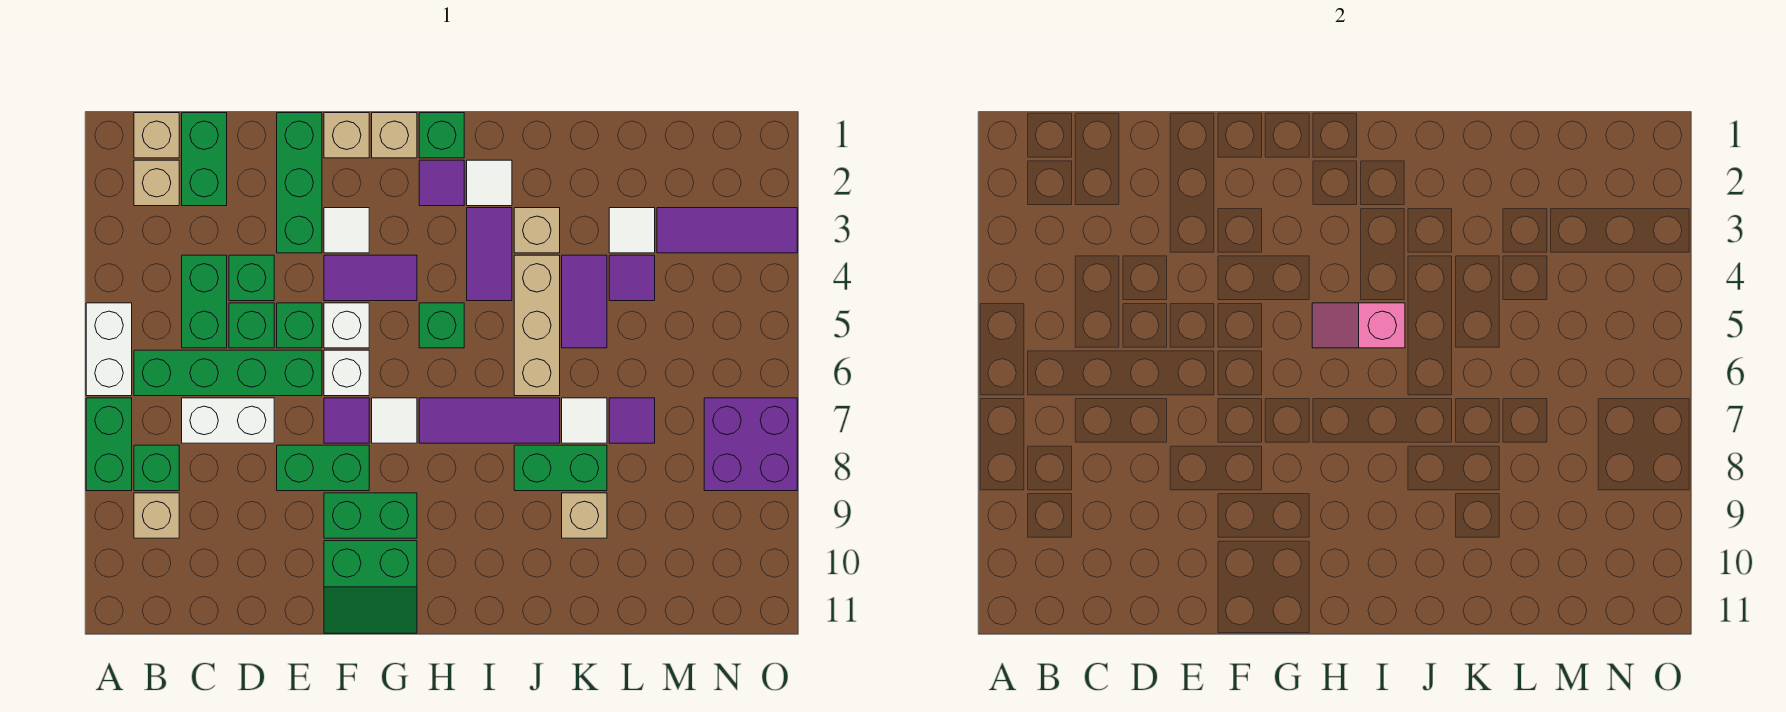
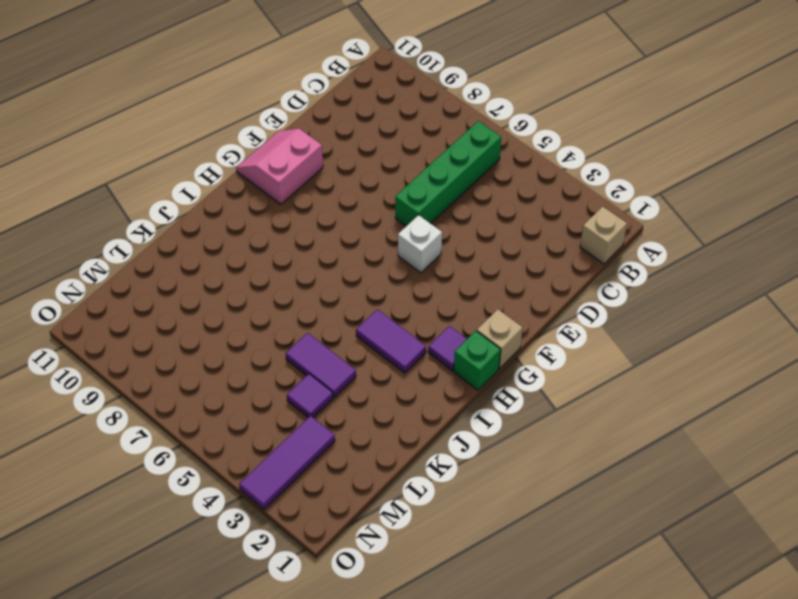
pink 2x2 slope [236,129,323,204] -> green 2x2 slope [324,541,417,633]
none -> white 1x2 brick [86,303,132,396]
none -> green 1x2 brick [86,398,132,491]
none -> tan 1x1 brick [134,160,179,206]
none -> green 1x1 brick [134,445,179,491]

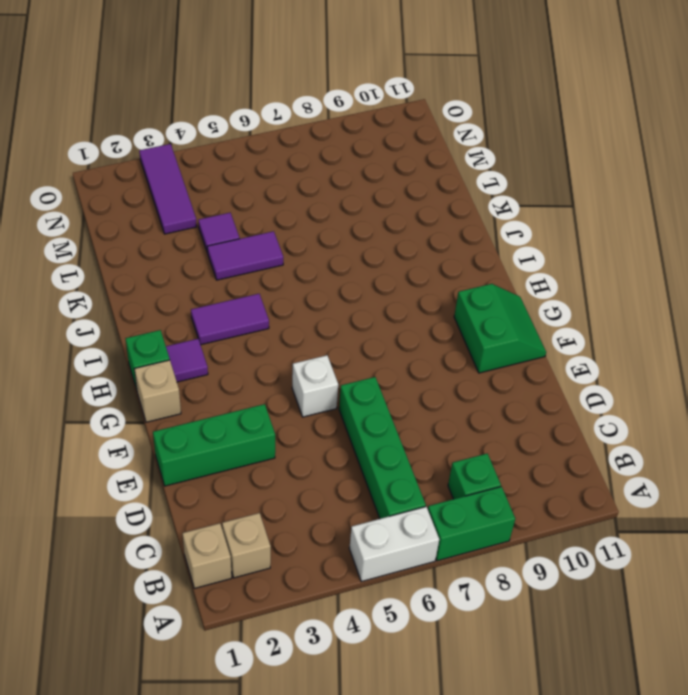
none -> tan 1x1 brick [134,493,179,538]
none -> green 1x2 brick [182,113,227,206]
none -> green 1x2 brick [182,255,227,348]
none -> white 1x2 brick [182,398,274,443]

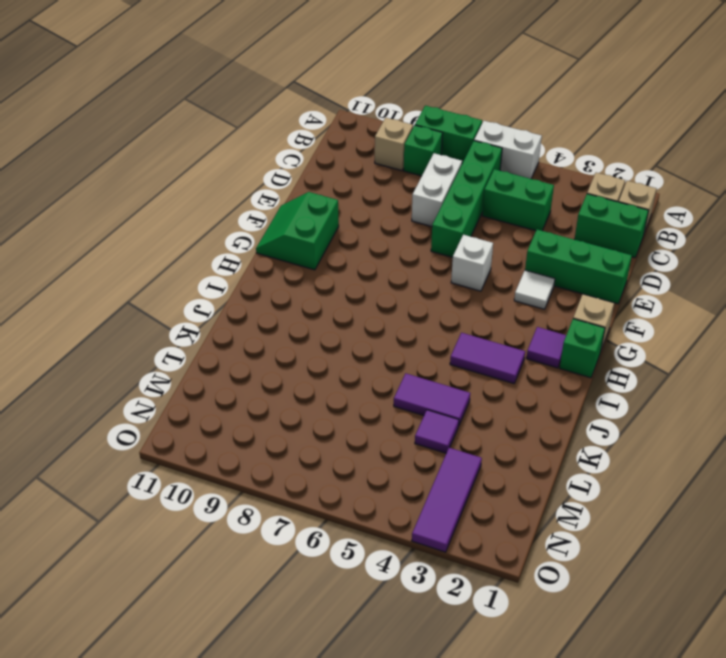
none -> green 1x1 brick [229,255,274,301]
none -> green 1x1 brick [229,303,274,348]
none -> green 1x1 brick [277,303,322,348]
none -> green 1x2 brick [277,445,369,491]

